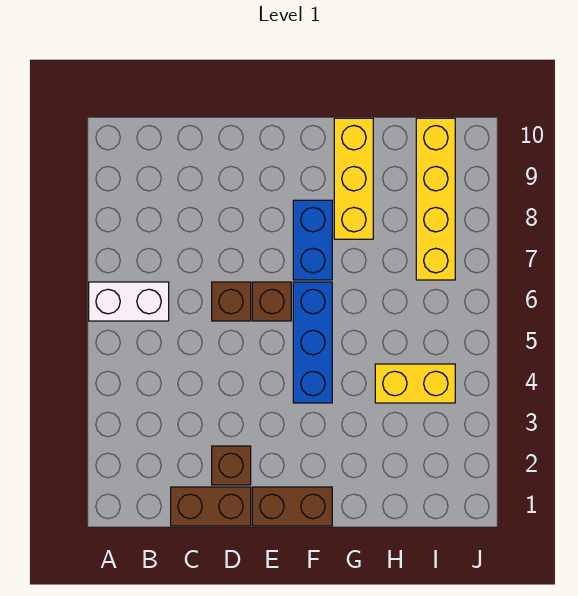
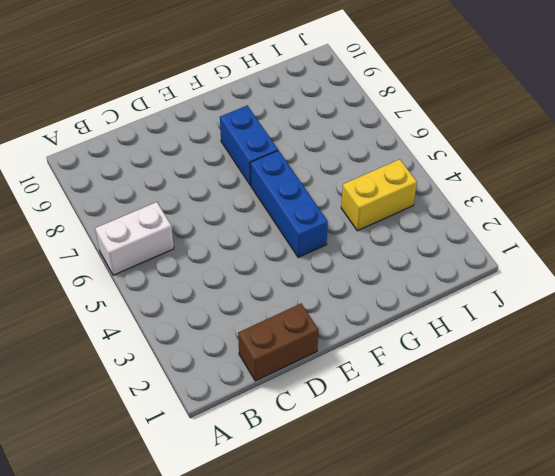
none -> brown 1x1 brick [212,446,251,485]
none -> brown 1x1 brick [212,282,251,321]

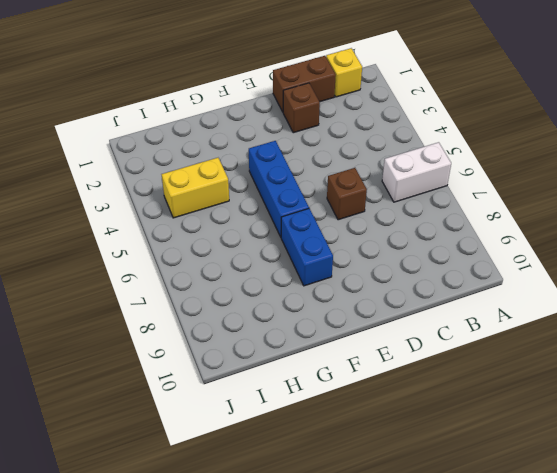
yellow 1x1 brick [326,48,362,97] -> none
none -> brown 1x2 brick [252,487,332,526]
none -> brown 1x1 brick [252,282,291,321]

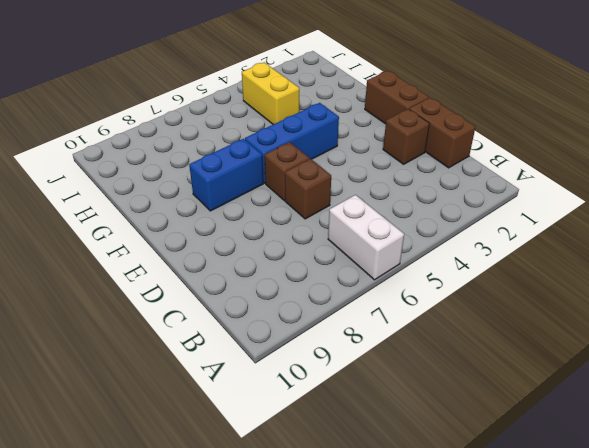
none -> yellow 1x3 brick [334,118,373,239]
none -> yellow 1x4 brick [416,118,455,280]

